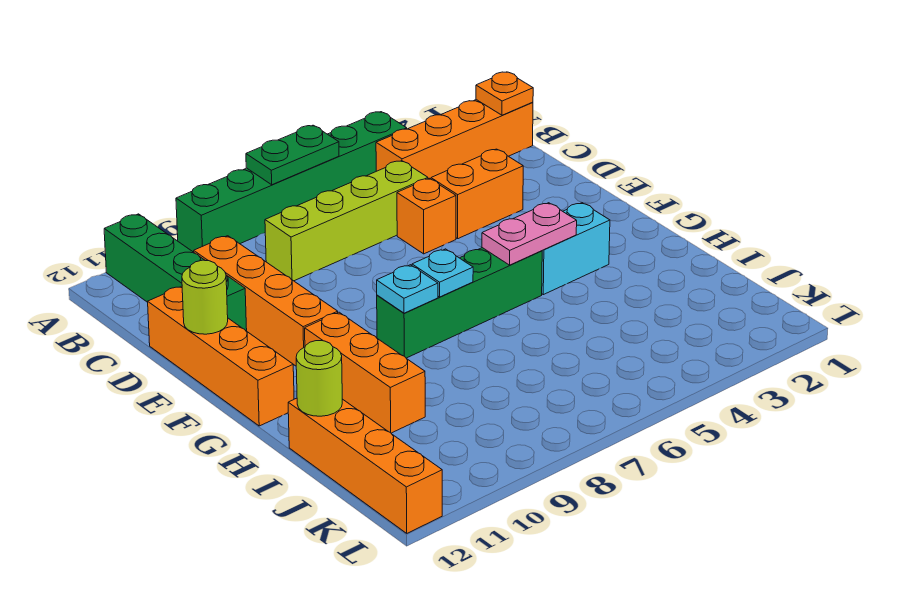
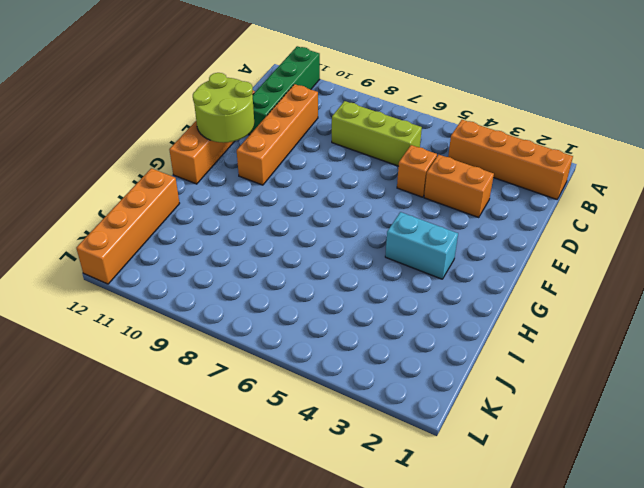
lime 1x3 brick [332,101,422,166] -> lime 1x4 brick [265,161,428,281]
lime 2x2 round brick [193,73,254,143] -> lime 1x1 round brick [182,260,228,334]
none -> green 1x6 brick [176,112,407,252]
none -> green 1x4 brick [377,248,542,358]
none -> orange 1x3 brick [305,312,425,433]

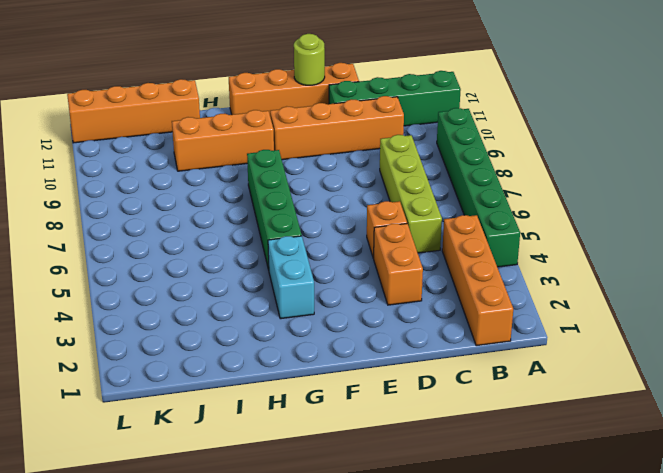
none -> green 1x2 plate [246,125,339,185]
none -> orange 1x1 plate [476,72,533,115]
none -> pink 1x2 plate [482,203,577,265]

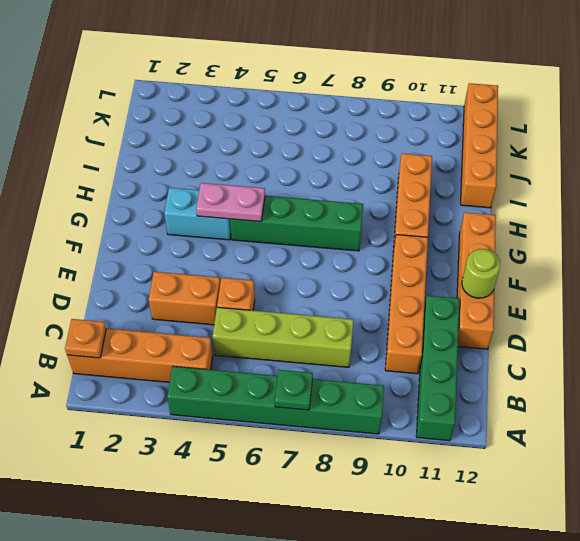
green 1x1 plate [275,370,313,410] -> green 1x2 plate [246,125,339,185]
none -> cyan 1x1 plate [412,249,473,297]
none -> cyan 1x1 plate [377,265,438,313]
none -> lime 1x1 round brick [296,341,342,416]

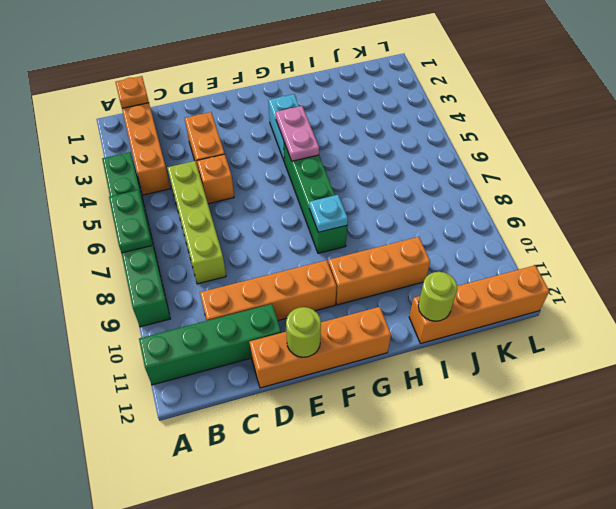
none -> cyan 1x1 plate [412,249,473,297]

